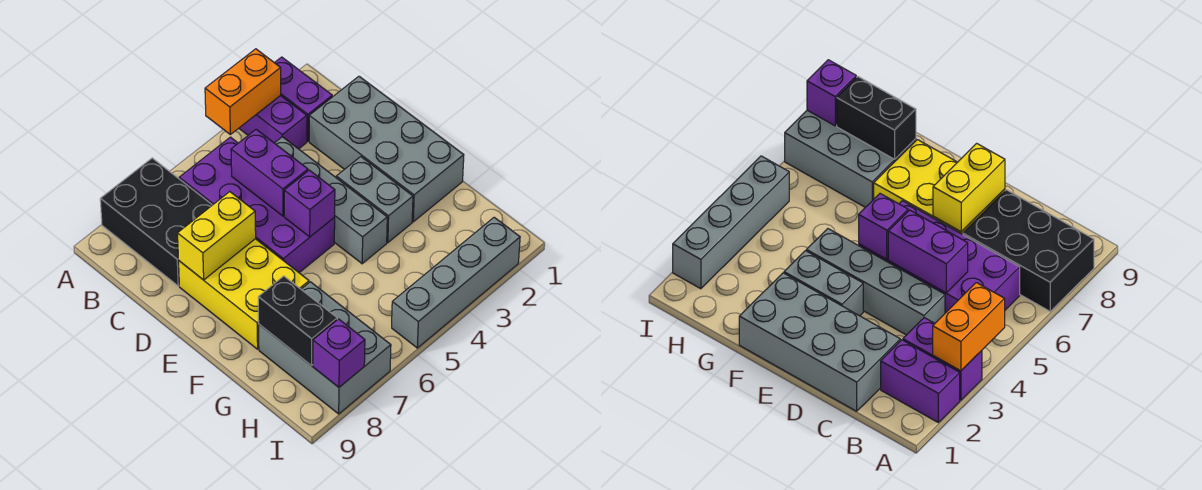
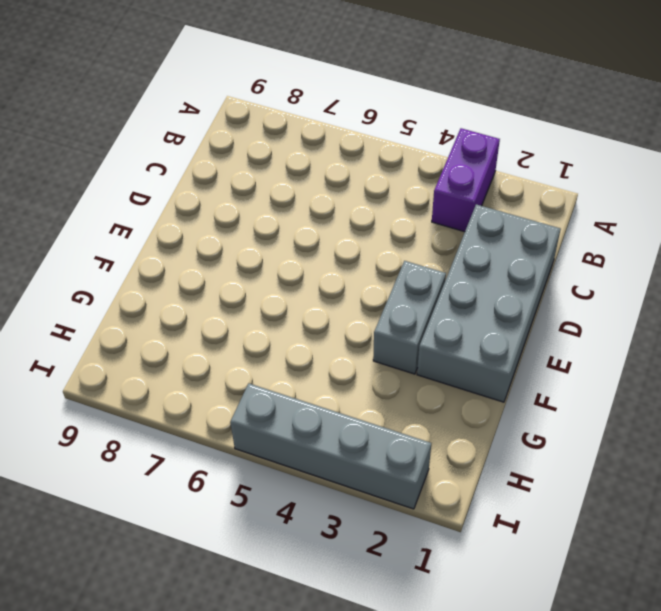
none -> purple 1x2 brick [275,57,332,141]
none -> black 2x3 brick [100,158,212,286]
none -> purple 2x4 brick [179,137,335,273]

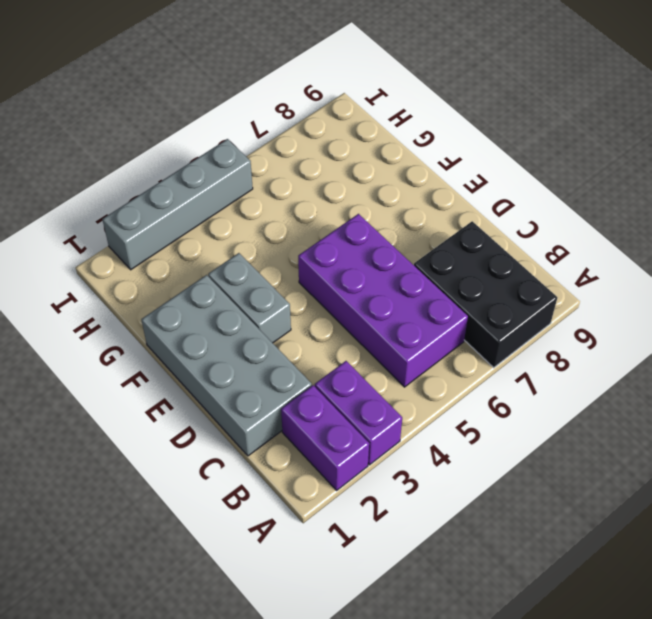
none -> grey 1x4 brick [275,137,387,264]
none -> yellow 2x3 brick [179,239,309,349]
none -> grey 2x3 brick [259,282,391,414]

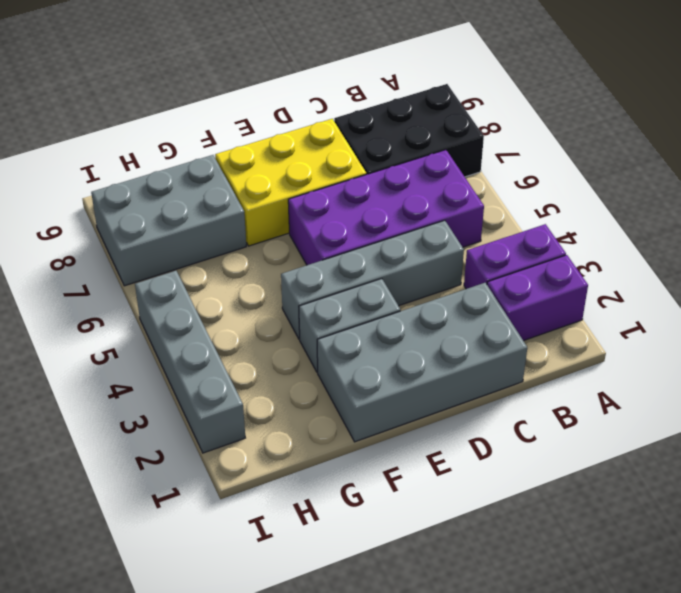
none -> orange 1x2 brick [205,49,281,134]
none -> purple 1x2 brick [231,129,308,216]
none -> yellow 1x2 brick [178,192,256,280]

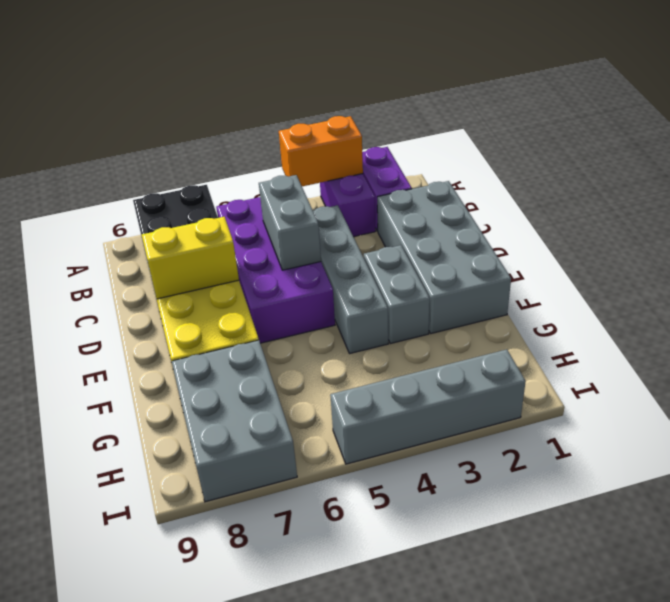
grey 1x2 brick [259,175,321,270] -> purple 1x2 brick [231,129,308,216]
none -> purple 1x1 brick [284,170,335,237]
none -> black 1x2 brick [258,276,337,366]
none -> purple 1x1 brick [313,319,365,387]

